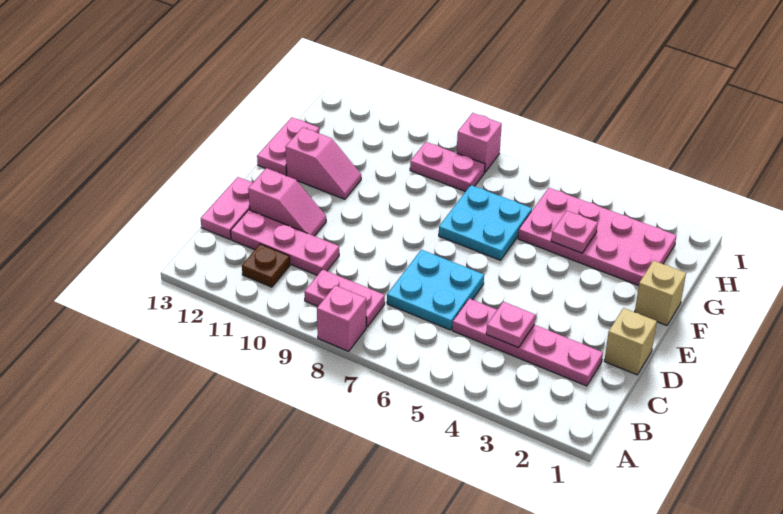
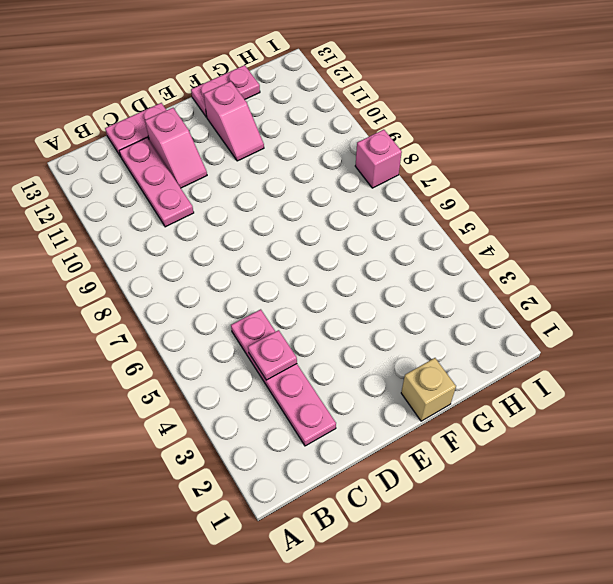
none -> pink 1x1 brick [317,285,366,351]
none -> pink 1x2 plate [304,269,385,327]
none -> brown 1x1 plate [242,244,290,287]

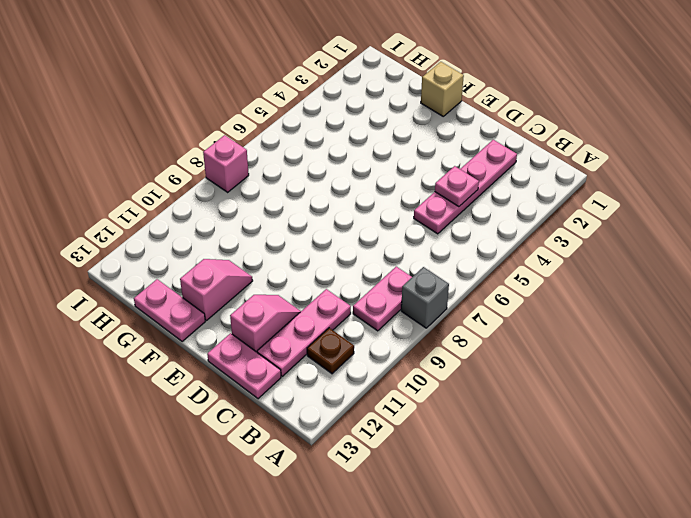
grey 1x1 brick [401,267,449,328] -> pink 1x1 brick [317,285,366,351]
none -> cyan 2x2 plate [387,250,484,330]
none -> tan 1x1 brick [604,308,657,375]
none -> cyan 2x2 plate [439,185,532,260]

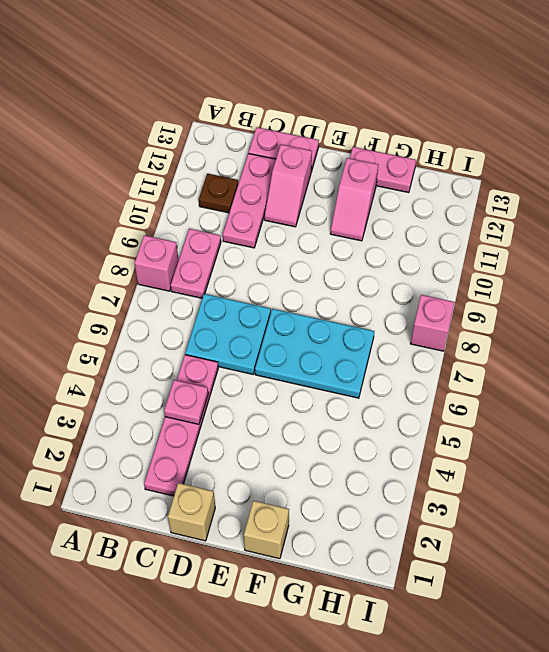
cyan 2x3 plate [255,309,374,398] -> cyan 2x2 plate [439,185,532,260]
none -> pink 2x4 plate [518,188,677,286]
none -> pink 1x2 plate [410,142,485,192]
none -> pink 1x1 plate [551,211,598,253]

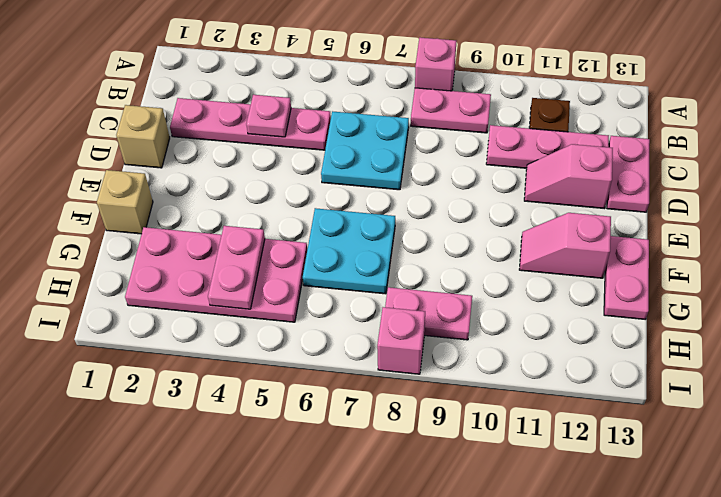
pink 1x2 plate [208,226,265,309] -> pink 1x1 plate [551,211,598,253]

